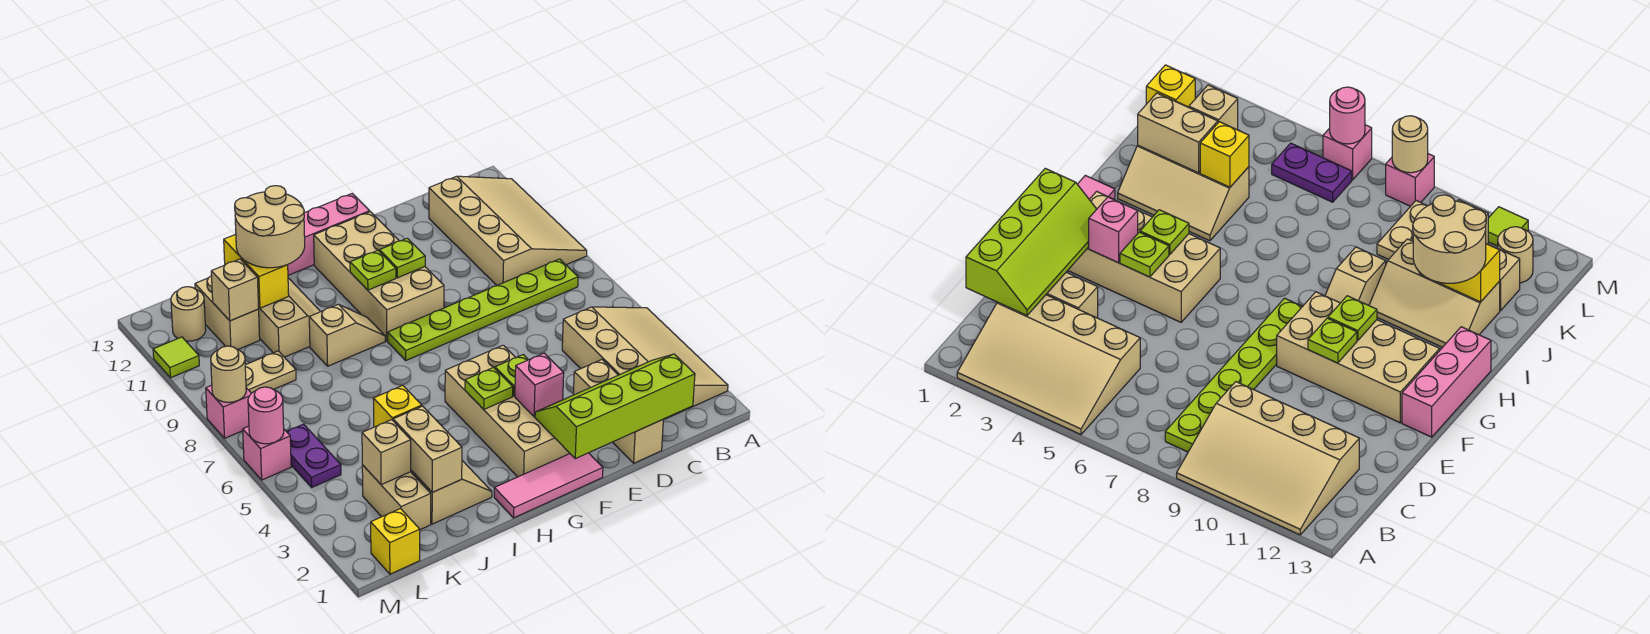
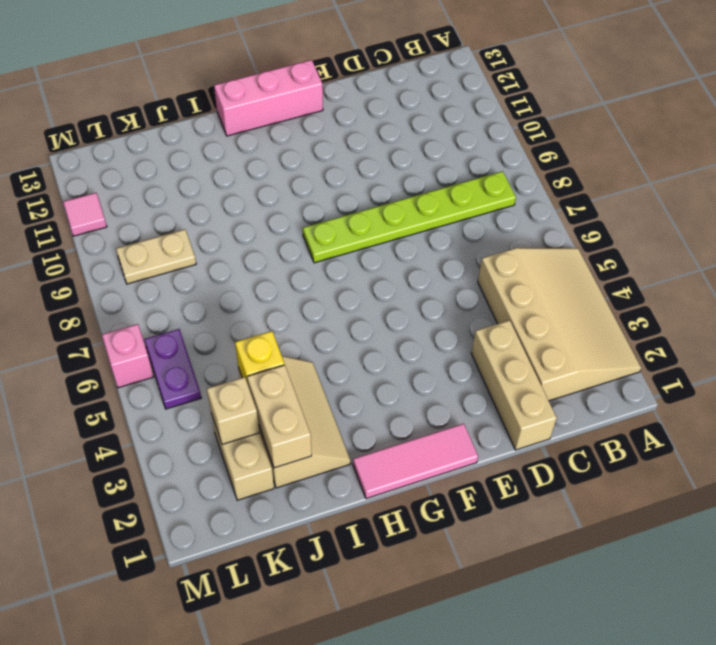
pink 1x1 tile [63,193,107,236] -> lime 1x1 tile [153,337,199,378]
none -> tan 3x4 slope [429,176,587,285]
none -> tan 2x4 brick [445,345,570,477]
none -> tan 2x4 brick [314,212,444,341]
none -> tan 1x2 slope [309,304,385,366]

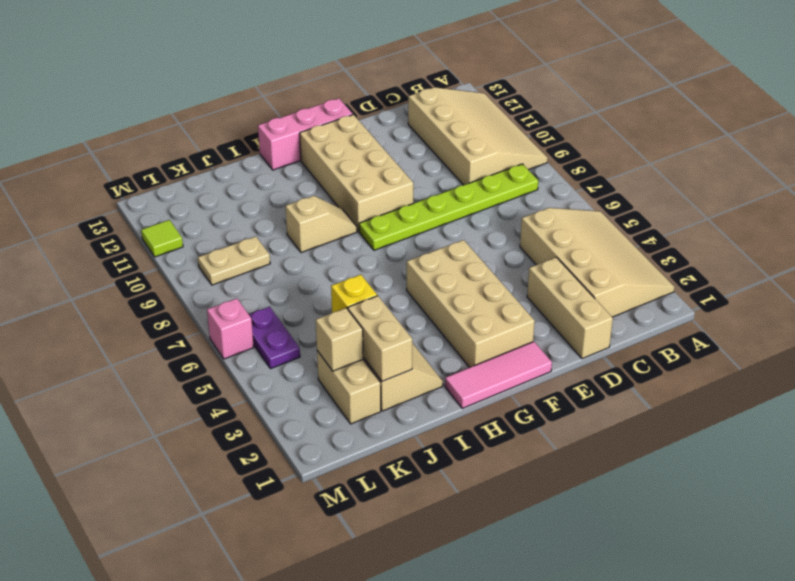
none -> tan 2x3 slope [259,278,320,357]
none -> tan 1x2 brick [195,276,260,349]
none -> yellow 1x1 brick [371,509,420,574]
none -> tan 1x1 round brick [171,287,206,341]

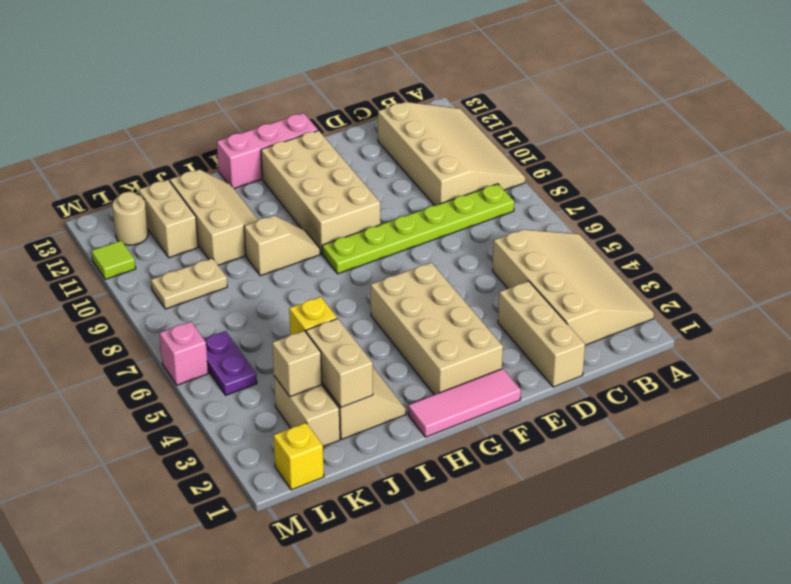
none -> pink 1x1 brick [206,385,251,438]
none -> lime 2x4 slope [535,354,695,459]
none -> pink 1x1 brick [515,353,564,417]
none -> lime 1x1 plate [495,355,528,396]

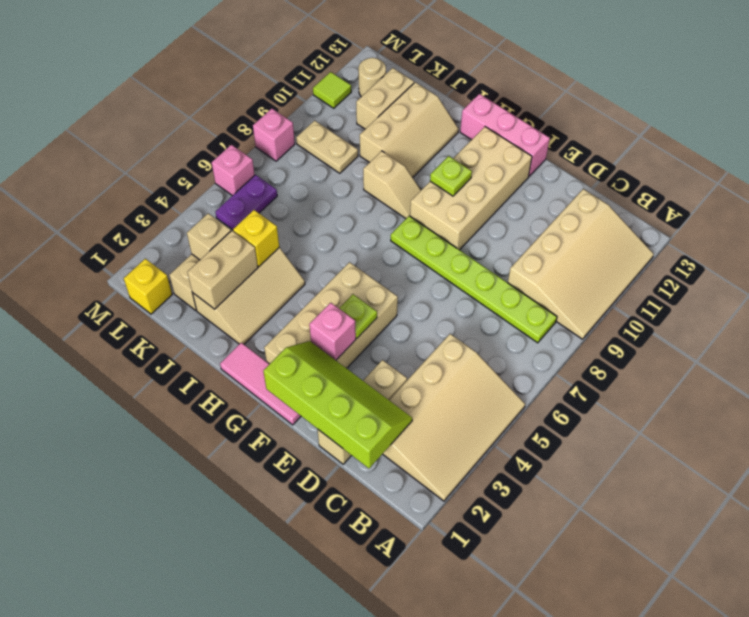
none -> lime 1x1 plate [379,238,425,278]
none -> lime 1x1 plate [465,368,513,409]
none -> yellow 1x2 brick [224,234,289,308]
none -> tan 1x1 brick [211,259,259,321]

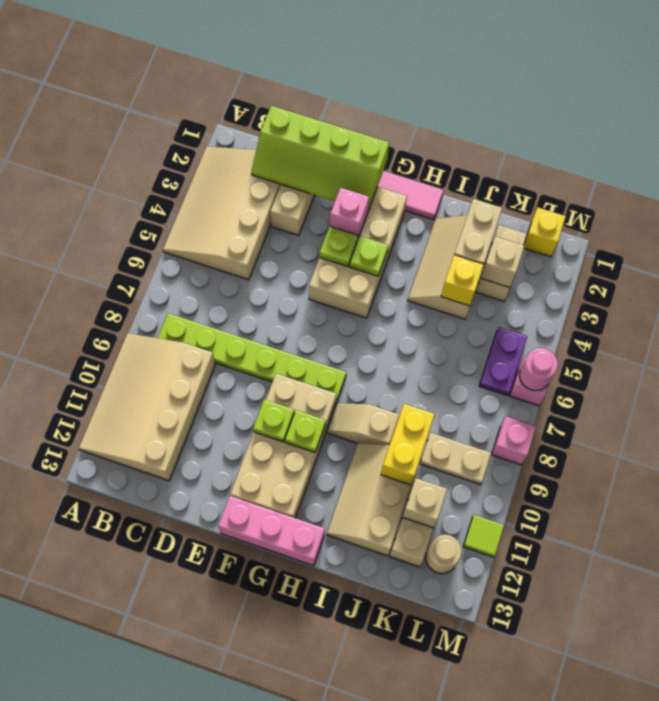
yellow 1x2 brick [381,404,435,485] -> yellow 1x2 brick moved to [224,234,289,308]
none -> tan 1x1 round brick [211,346,246,402]
none -> tan 2x2 round brick [235,186,305,268]

